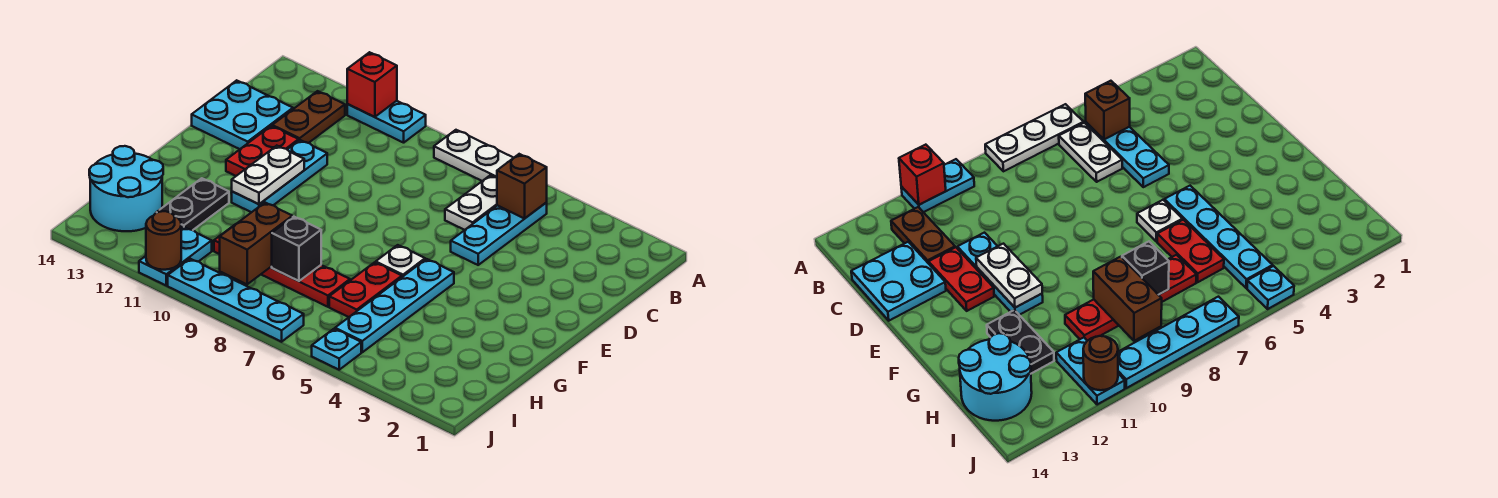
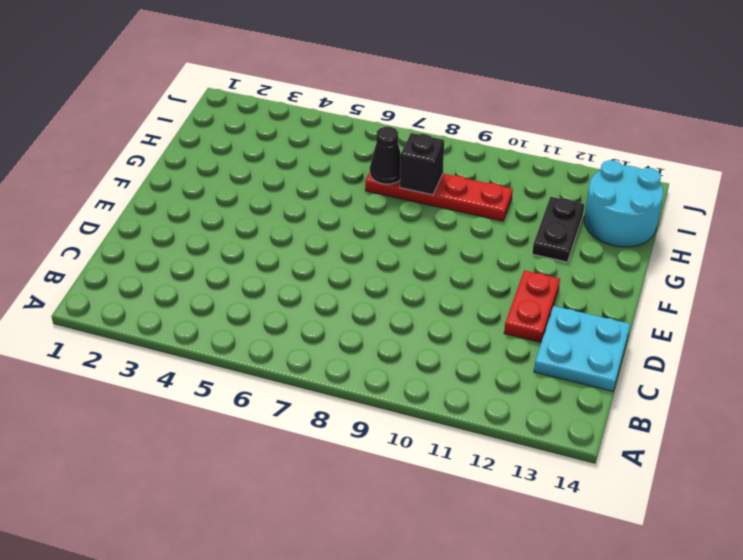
black 1x1 cone [370,127,401,184] -> none
none -> white 1x3 plate [434,130,513,181]
none -> cyan 1x2 plate [347,101,426,143]
none -> cyan 1x3 plate [451,203,547,265]

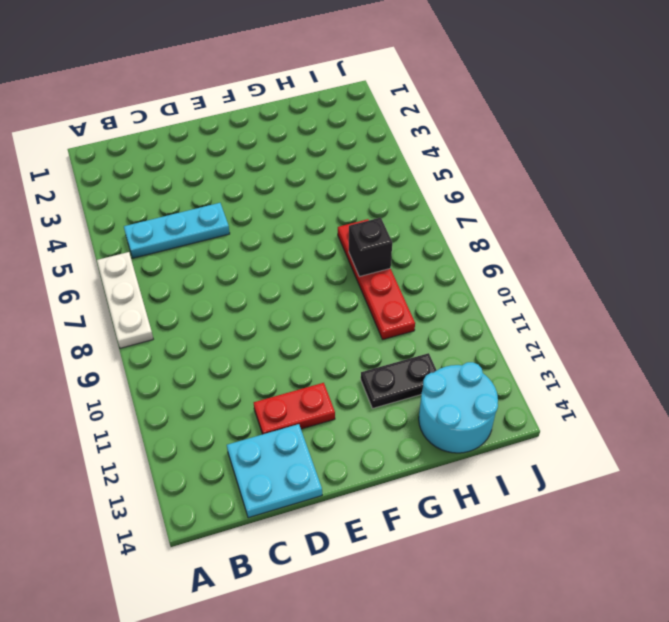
none -> cyan 1x2 plate [347,101,426,143]
none -> white 1x2 plate [445,175,497,230]
none -> brown 1x2 plate [272,91,345,143]

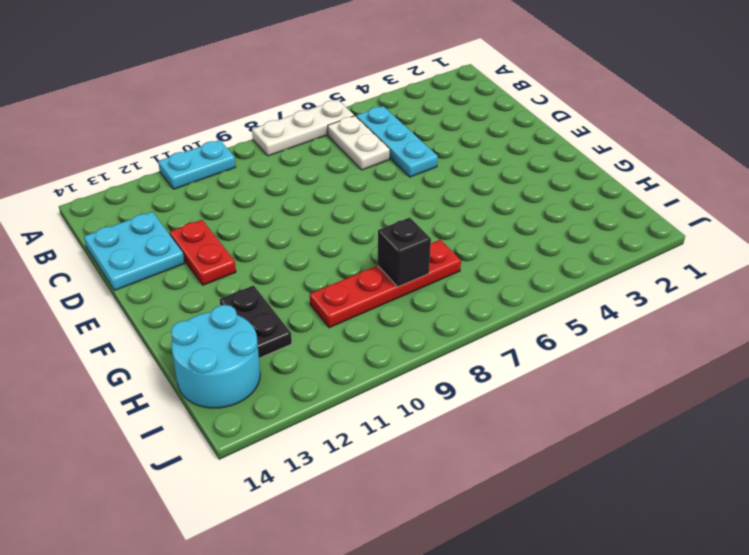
none -> brown 1x2 plate [272,91,345,143]
none -> cyan 1x3 plate [232,140,327,212]
none -> cyan 1x4 plate [335,259,454,352]

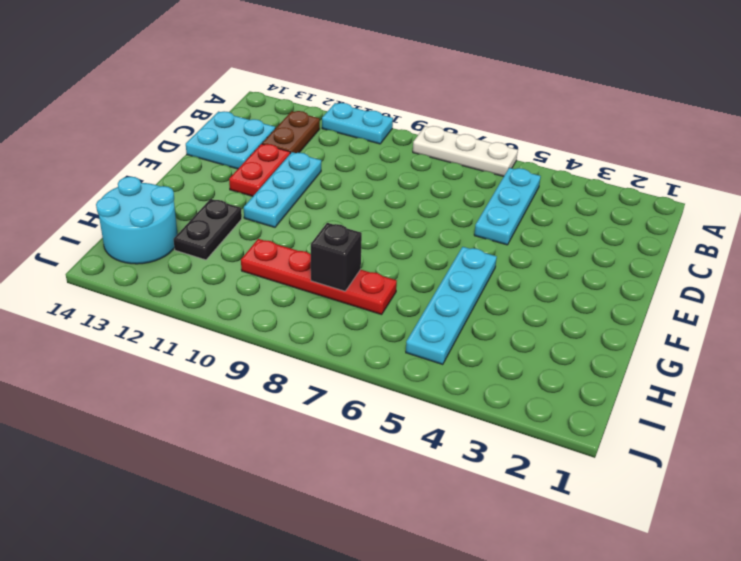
none -> white 1x2 plate [445,175,497,230]
none -> white 1x1 plate [376,245,425,277]
none -> red 1x2 plate [329,262,402,317]

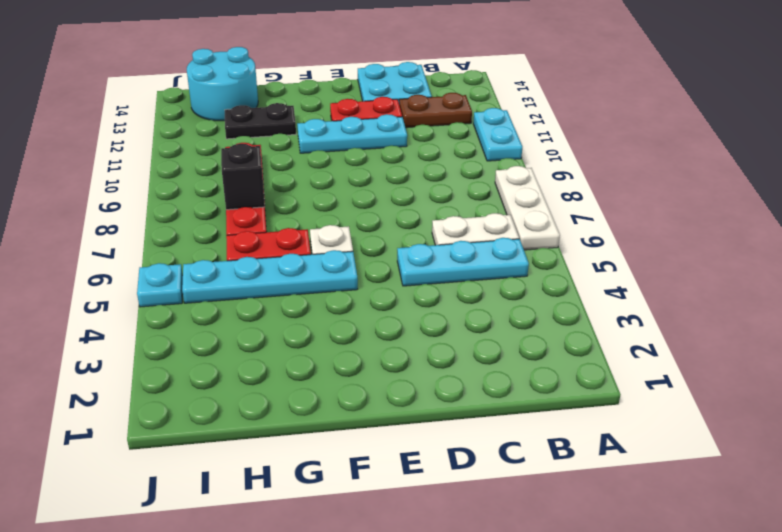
none -> cyan 1x2 plate [139,227,212,285]
none -> cyan 1x4 plate [168,259,304,342]
none -> red 1x1 brick [347,52,397,117]

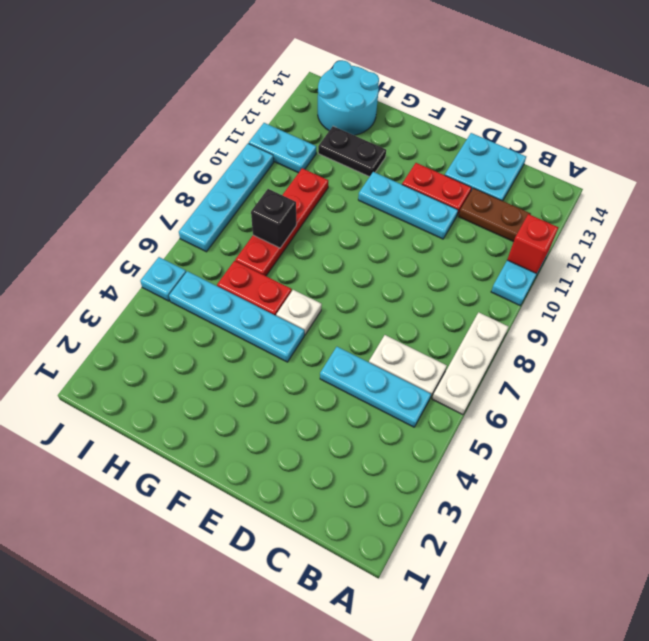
none -> brown 1x1 brick [497,154,547,218]
none -> white 1x2 plate [232,146,304,204]
none -> brown 1x2 brick [220,203,292,284]

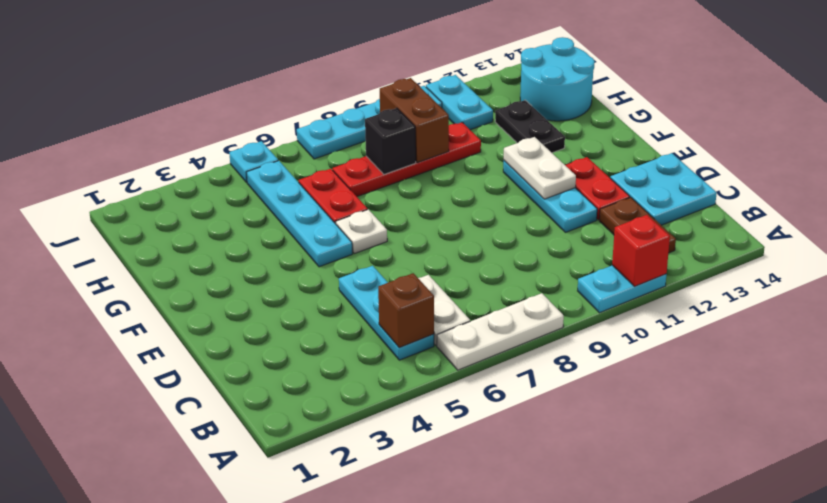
none -> brown 1x1 round brick [146,211,181,270]

